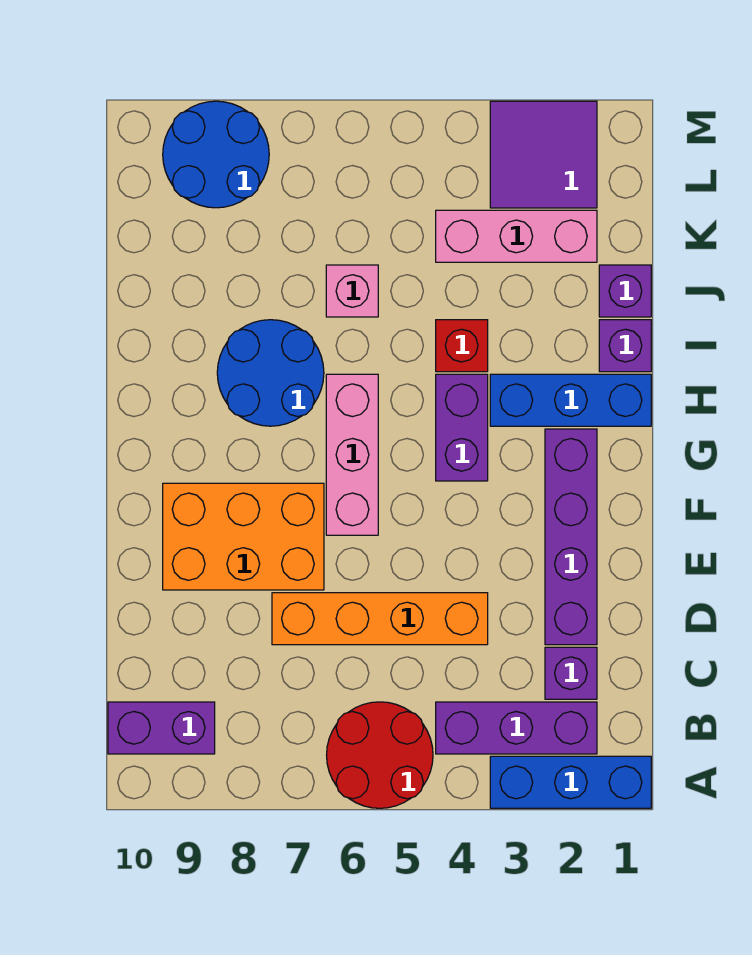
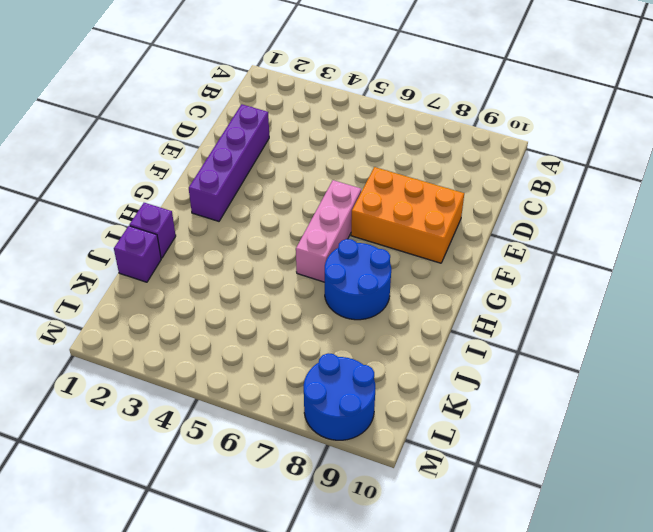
none -> blue 1x3 brick [490,756,651,808]
none -> red 2x2 round brick [327,702,433,808]
none -> purple 1x3 brick [436,702,597,754]

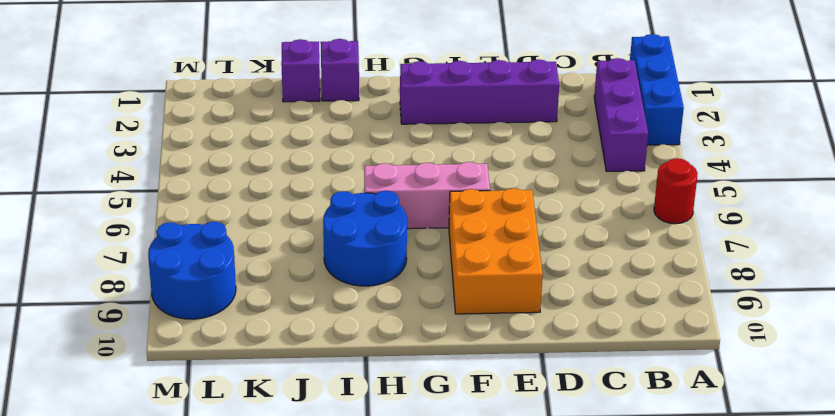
red 1x1 round brick [654,158,698,224] -> red 2x2 round brick [327,702,433,808]
none -> purple 1x2 brick [108,702,215,754]
none -> purple 1x1 brick [545,647,597,699]
none -> orange 1x4 brick [272,593,488,645]

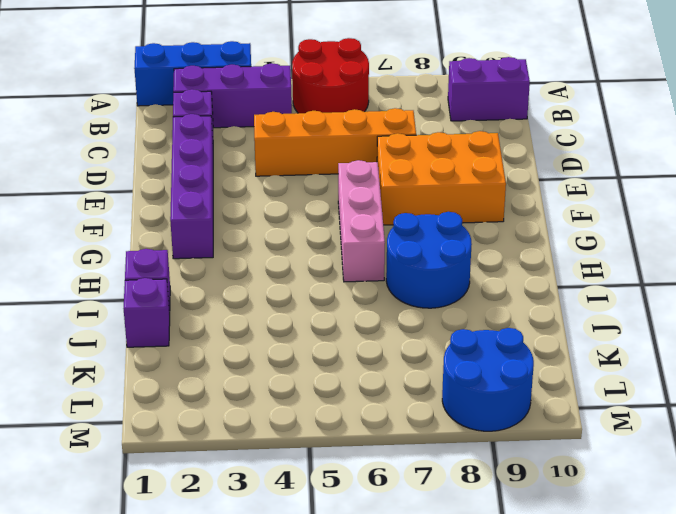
none -> purple 1x2 brick [436,374,488,481]
none -> blue 1x3 brick [490,374,651,426]
none -> red 1x1 brick [436,320,488,372]

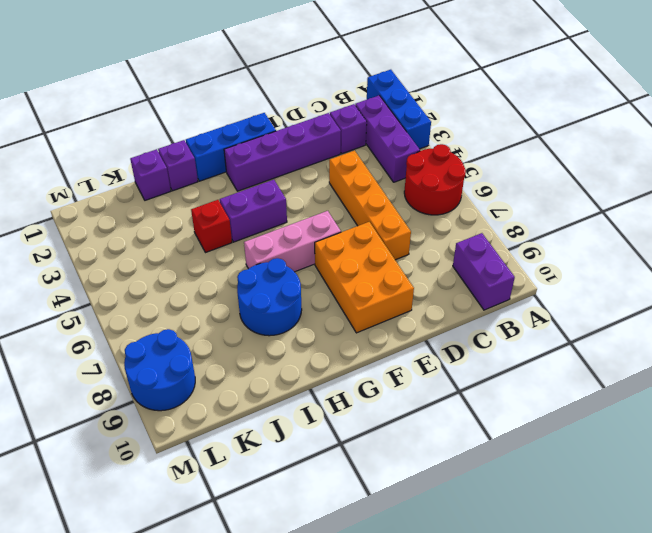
blue 1x3 brick [186,113,276,181] -> blue 1x3 brick turned to [490,374,651,426]
none -> pink 1x1 brick [326,265,378,317]
none -> pink 1x3 brick [436,210,597,262]
none -> purple 2x2 tile [490,101,597,208]

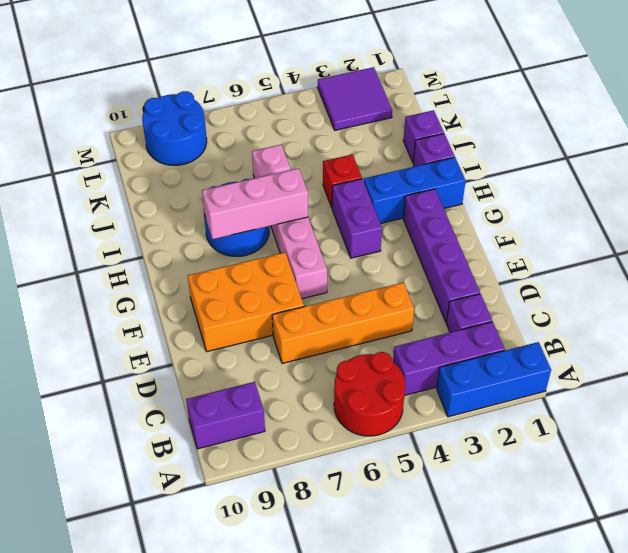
pink 1x3 brick [202,168,308,239] -> pink 1x3 brick moved to [436,210,597,262]

